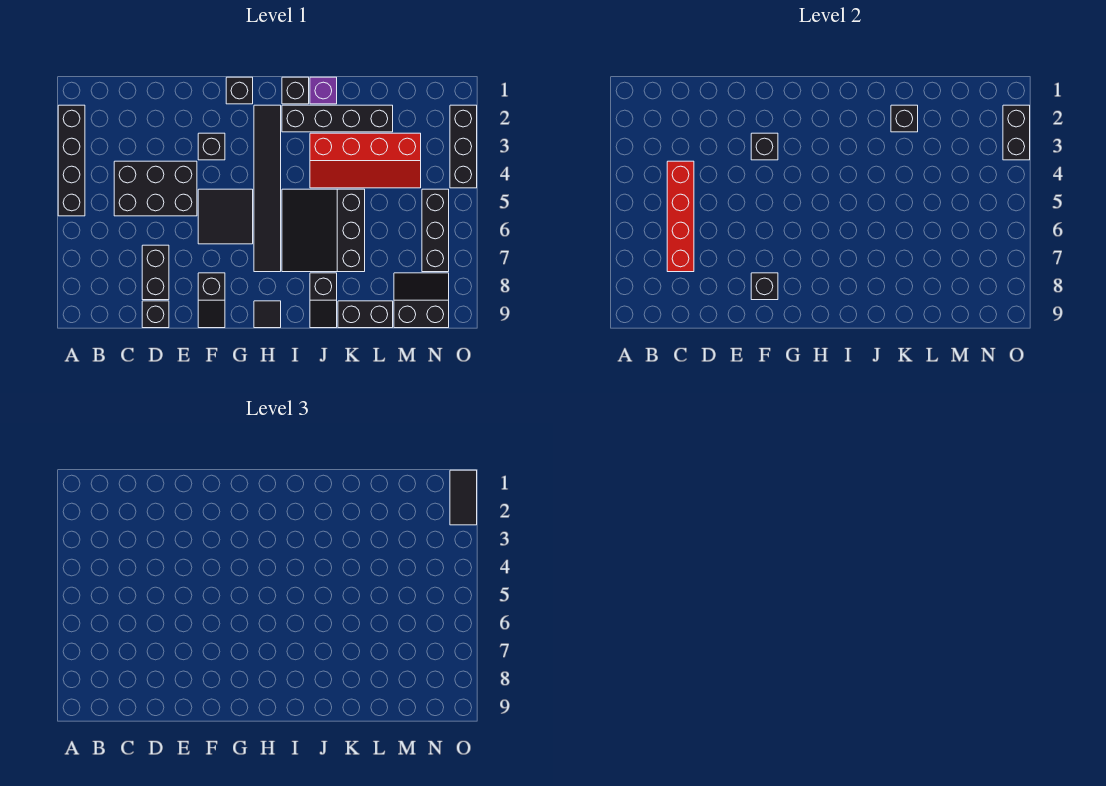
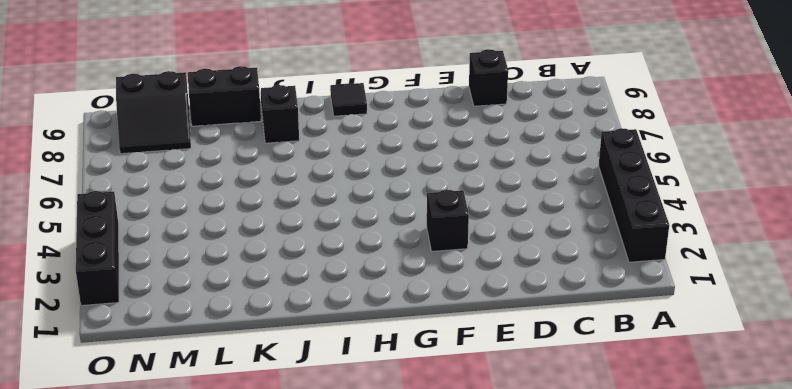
none -> black 2x3 brick [114,161,197,216]
none -> black 1x2 brick [142,245,169,300]
none -> black 2x2 tile [198,189,253,244]

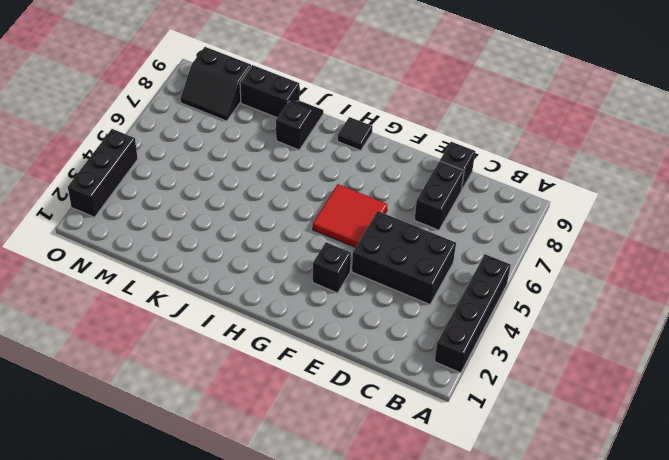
red 2x2 tile [313,184,387,247] -> black 2x2 tile [198,189,253,244]
none -> black 1x2 slope [198,273,225,328]
none -> black 1x1 brick [226,77,253,104]
none -> black 1x6 tile [254,105,281,272]

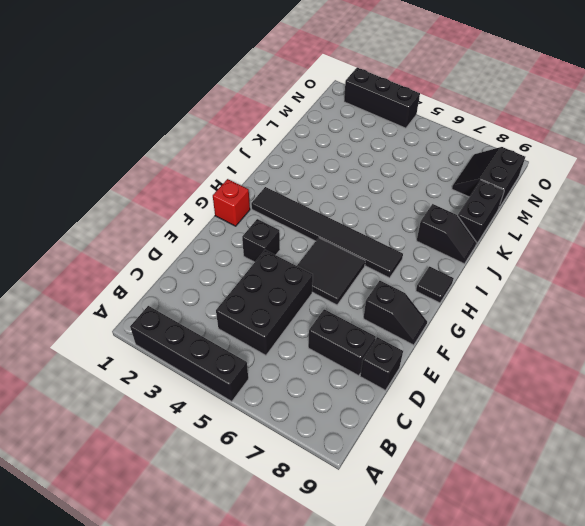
red 1x1 brick [213,179,250,226] -> black 1x1 brick [226,77,253,104]
none -> black 1x1 brick [282,77,309,104]
none -> black 1x4 brick [282,105,393,132]
none -> black 3x3 slope [282,189,365,272]

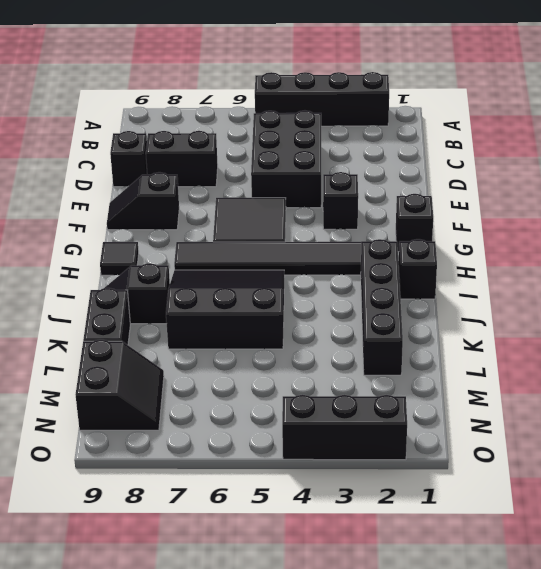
none -> purple 1x1 brick [310,77,337,104]
none -> red 2x4 slope [310,133,421,188]
none -> black 1x3 brick [422,189,449,272]

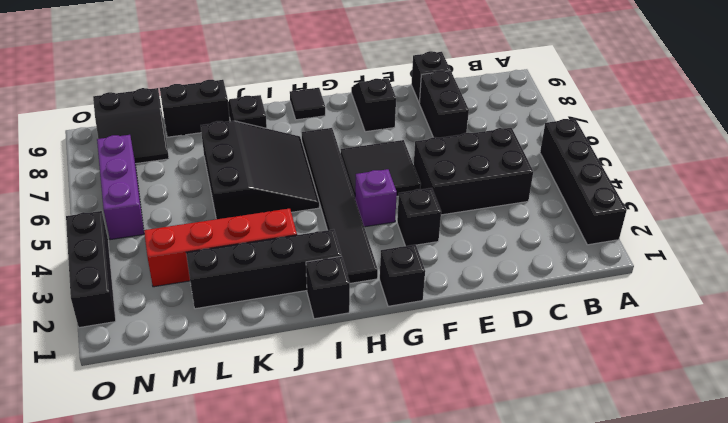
purple 1x1 brick [355,169,397,227] -> purple 1x1 brick moved to [310,77,337,104]
purple 1x3 brick [97,135,144,240] -> black 1x3 brick [422,189,449,272]
none -> red 1x4 brick [667,161,694,272]
none -> black 1x1 brick [751,133,778,160]
none -> black 1x1 brick [751,273,778,300]

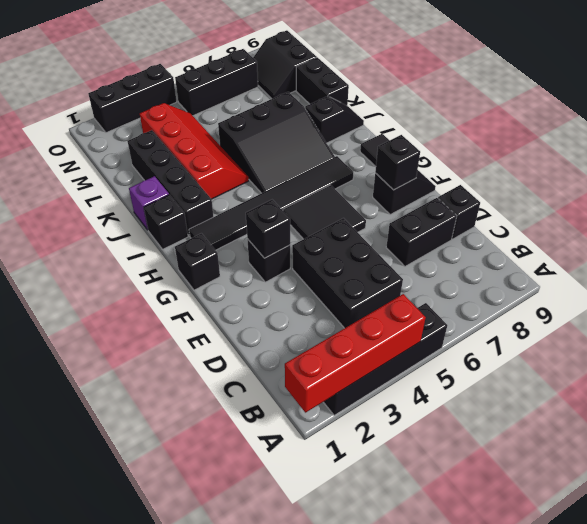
red 1x4 brick [285,294,426,413] -> red 1x4 brick moved to [667,161,694,272]
none -> black 1x1 brick [891,105,918,132]
none -> black 1x2 brick [1003,105,1030,160]
none -> black 1x2 tile [450,470,477,525]

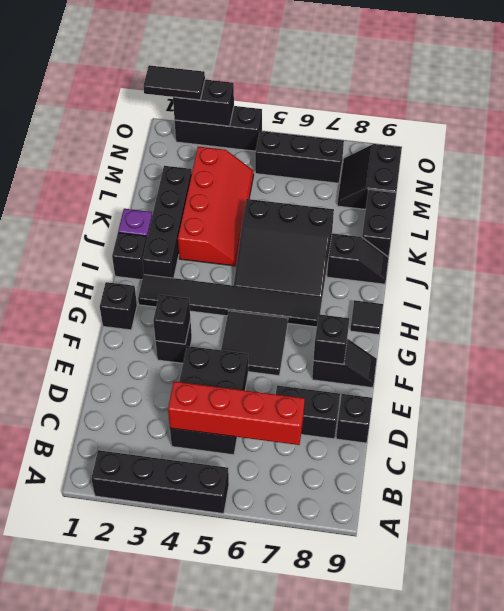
none -> black 1x1 brick [891,105,918,132]

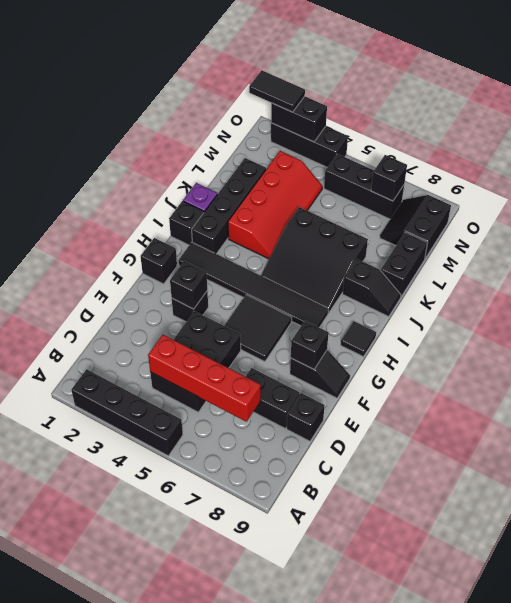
black 1x1 brick [371,155,407,201] -> black 1x1 brick moved to [891,105,918,132]

